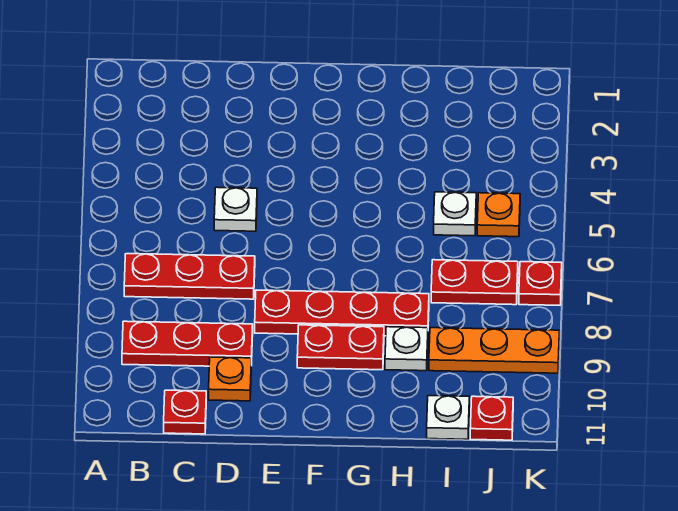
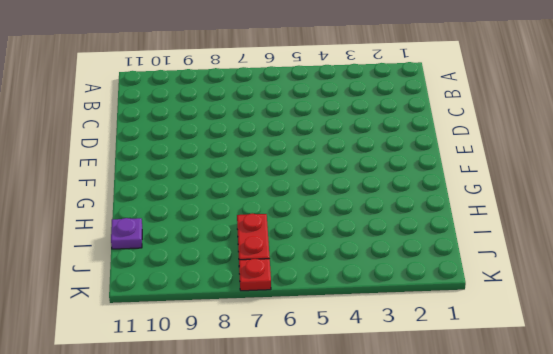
purple 1x1 plate [111,218,142,249] -> white 1x1 plate [427,396,469,439]
none -> red 1x3 plate [124,254,255,299]
none -> red 1x3 plate [122,321,253,366]
none -> red 1x1 plate [164,390,206,434]

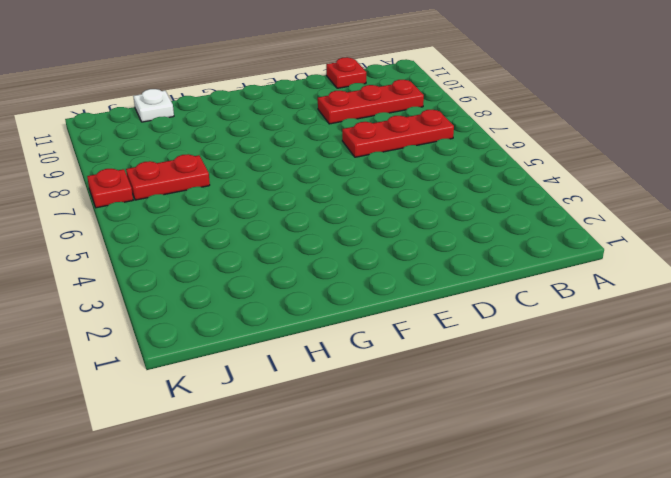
none -> white 1x1 plate [214,187,257,231]
none -> orange 1x1 plate [209,357,251,401]
none -> red 1x4 plate [255,290,429,336]

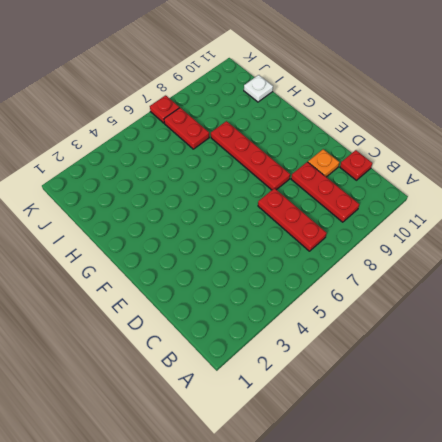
none -> white 1x1 plate [214,187,257,231]
none -> red 1x2 plate [297,325,384,370]
none -> white 1x1 plate [385,327,428,371]

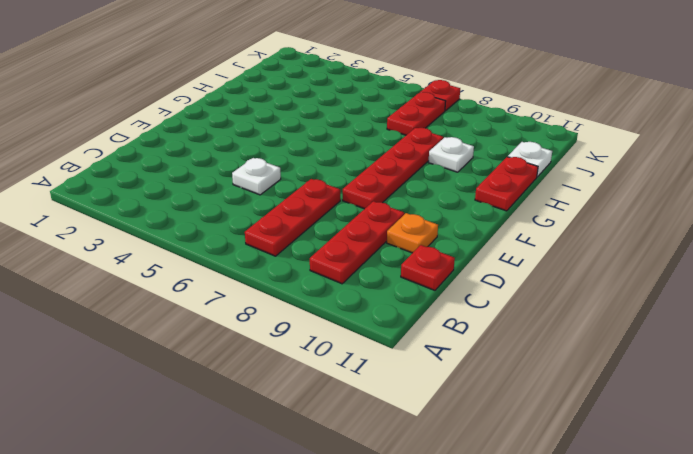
red 1x2 plate [475,157,538,211] -> red 1x2 plate moved to [297,325,384,370]
none -> white 1x1 plate [434,192,476,236]
none -> orange 1x3 plate [429,328,559,373]
none -> orange 1x1 plate [477,193,520,237]

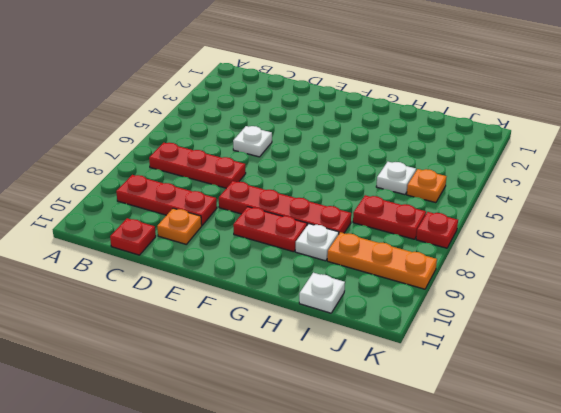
none -> red 1x1 plate [470,396,513,440]

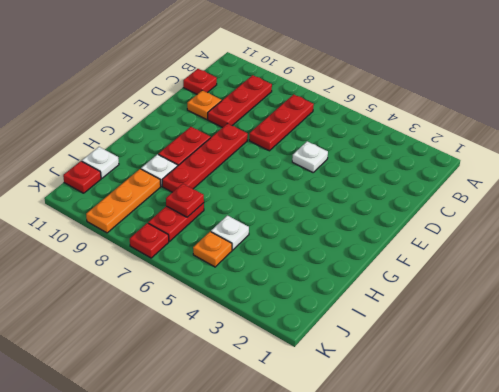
red 1x1 plate [166,184,204,217] -> none

